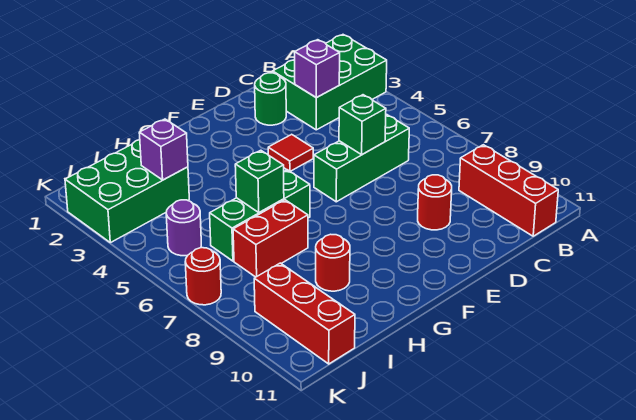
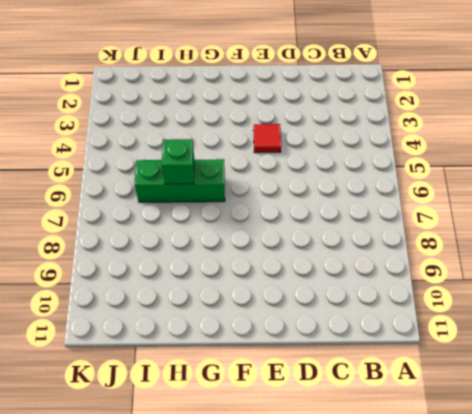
none -> green 2x3 brick [273,35,387,130]
none -> red 1x3 brick [459,145,558,236]
none -> green 1x3 brick [314,115,409,202]

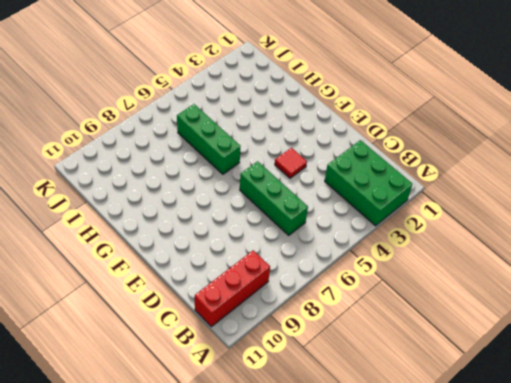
none -> green 1x1 round brick [255,73,286,125]
none -> red 1x1 round brick [418,175,452,230]
none -> red 1x2 brick [233,200,308,277]

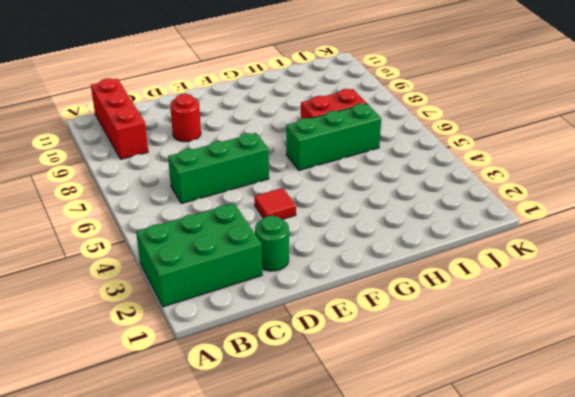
none -> red 1x1 round brick [316,234,350,291]
none -> green 2x3 brick [65,140,189,243]
none -> purple 1x1 round brick [166,200,201,256]

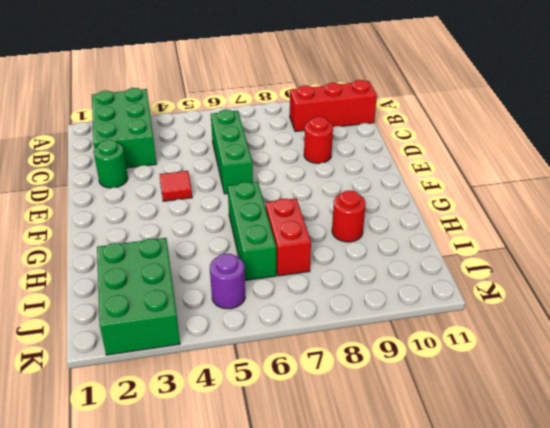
none -> red 1x3 brick [254,263,355,364]
none -> red 1x1 round brick [185,248,221,305]
none -> purple 1x1 brick [295,40,340,98]

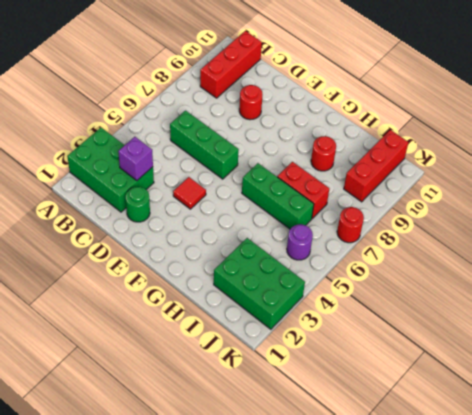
none -> green 1x1 brick [339,95,386,155]
none -> green 1x1 brick [235,150,284,213]
none -> purple 1x1 brick [139,119,188,180]

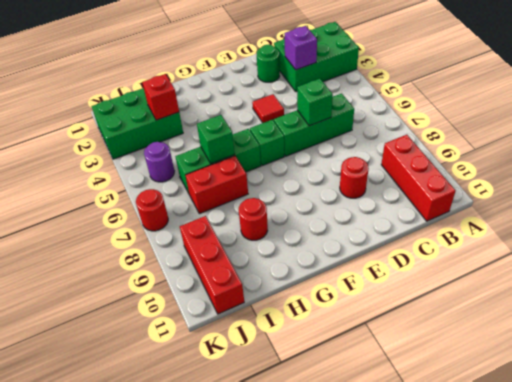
green 1x1 brick [250,120,284,166] -> none
red 1x1 brick [142,74,179,120] -> purple 1x1 brick [139,119,188,180]

